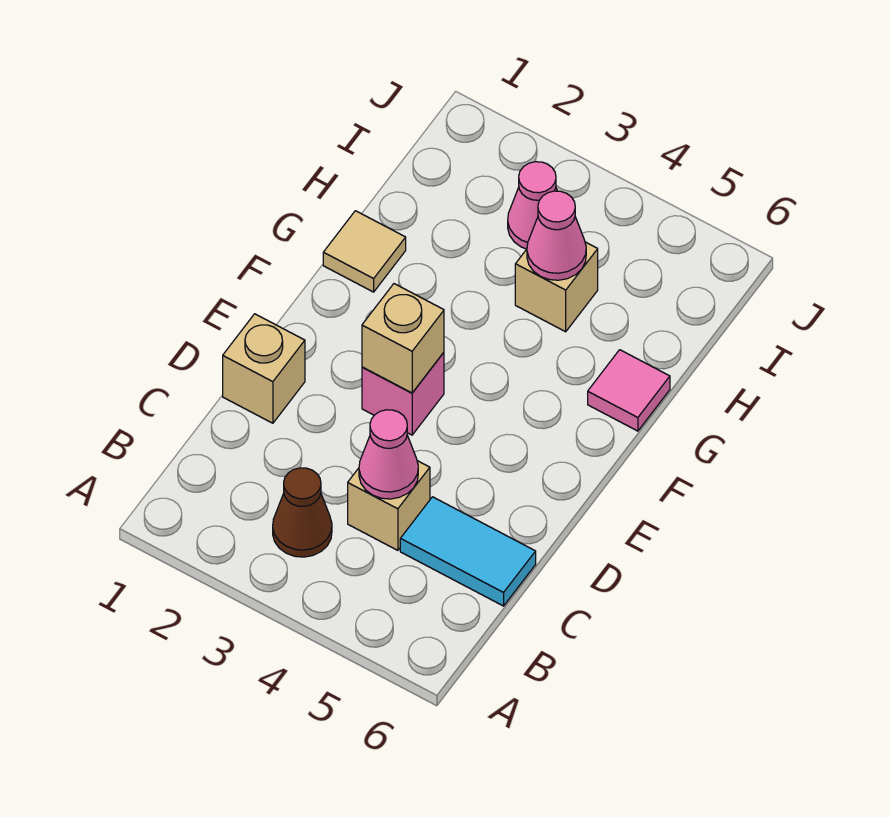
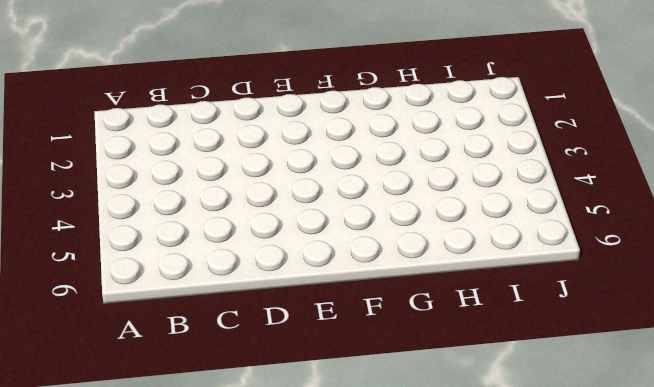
none -> brown 1x1 cone [273,468,332,557]
none -> tan 1x1 brick [348,461,430,550]
none -> cyan 1x2 tile [400,497,536,606]

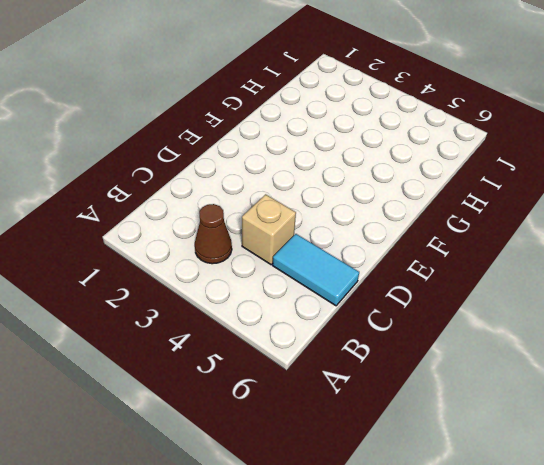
none -> tan 1x1 brick [223,314,305,423]
none -> pink 1x1 brick [362,353,444,435]
none -> tan 1x1 tile [323,211,406,292]

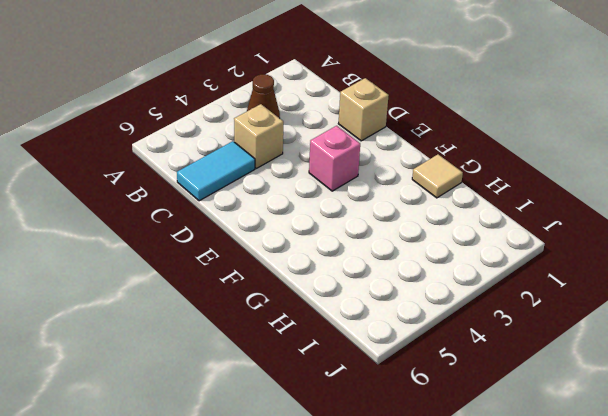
none -> pink 1x1 tile [588,350,670,431]
none -> tan 1x1 brick [515,242,598,332]
none -> pink 1x1 cone [508,162,557,249]

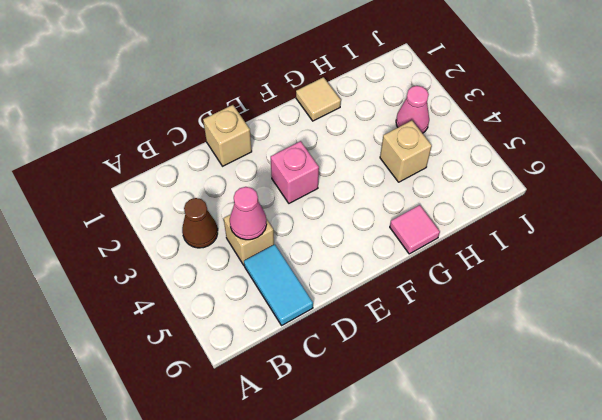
none -> tan 1x1 brick [362,284,444,393]
none -> pink 1x1 cone [527,191,586,280]

